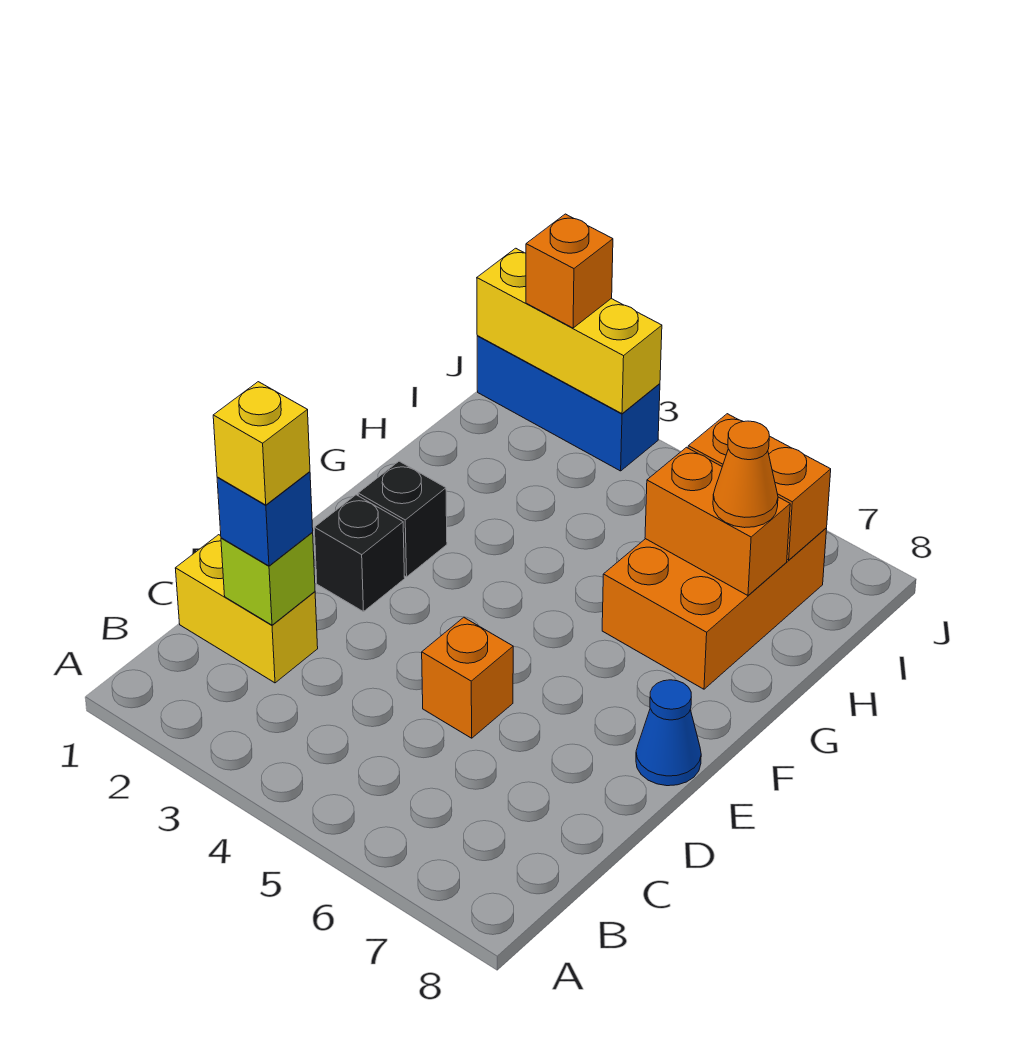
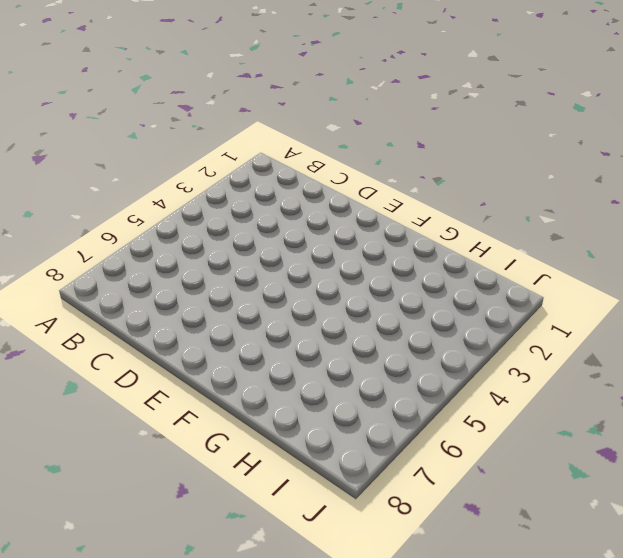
none -> yellow 1x2 brick [175,535,318,683]
none -> orange 1x1 brick [422,617,513,738]
none -> black 1x1 brick [314,495,405,612]

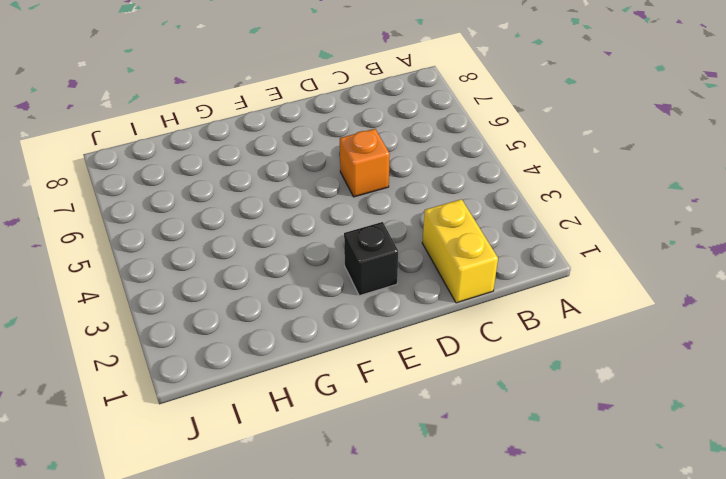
none -> blue 1x1 cone [636,680,701,786]
none -> black 1x1 brick [358,461,447,577]
none -> orange 2x3 brick [602,528,827,689]

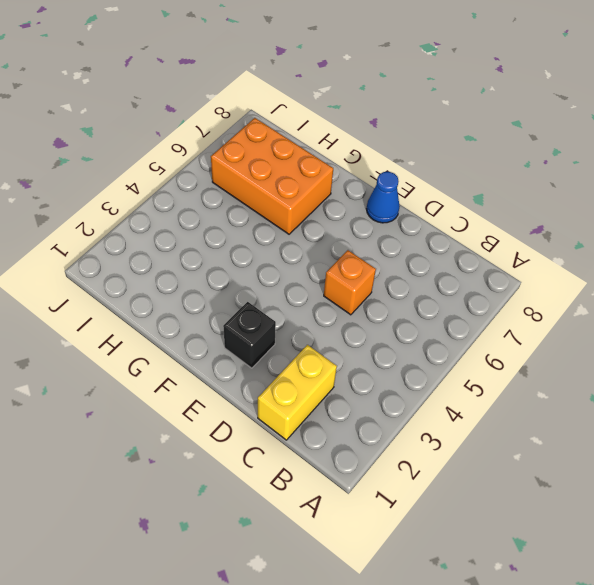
none -> black 1x1 brick [358,461,447,577]
none -> blue 1x3 brick [477,336,660,471]
none -> lime 1x1 brick [221,533,315,625]

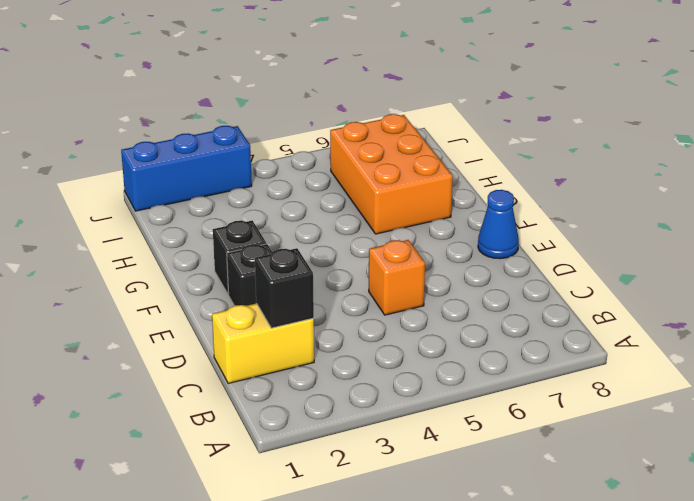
black 1x1 brick [255,248,314,328] -> lime 1x1 brick [221,533,315,625]
none -> orange 1x2 brick [645,447,790,595]
none -> orange 1x2 brick [688,414,831,560]
none -> yellow 1x3 brick [477,248,662,414]

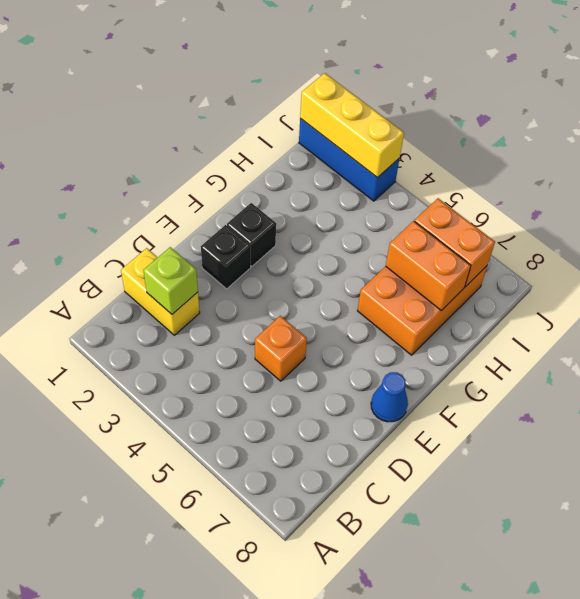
none -> blue 1x1 brick [217,472,313,566]
none -> orange 1x1 cone [713,421,778,528]
none -> orange 1x1 brick [526,214,613,328]

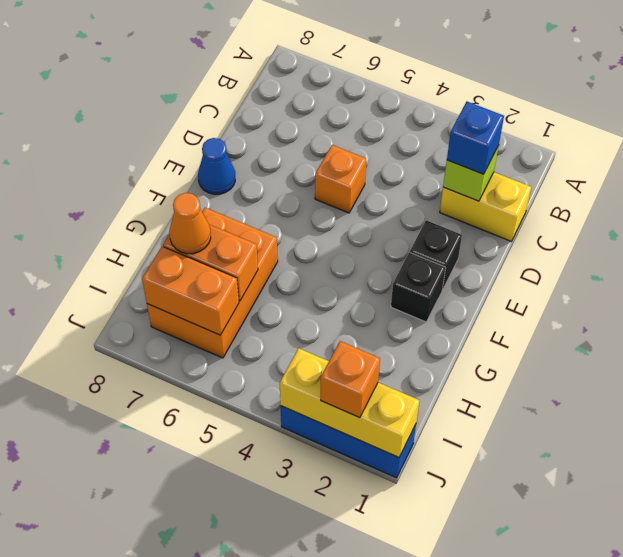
none -> yellow 1x1 brick [213,382,310,505]

